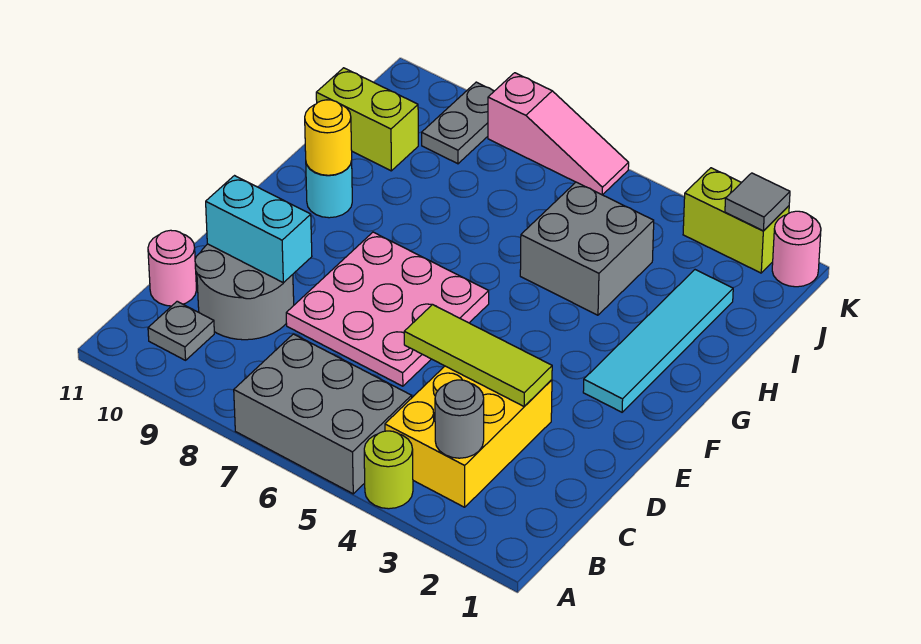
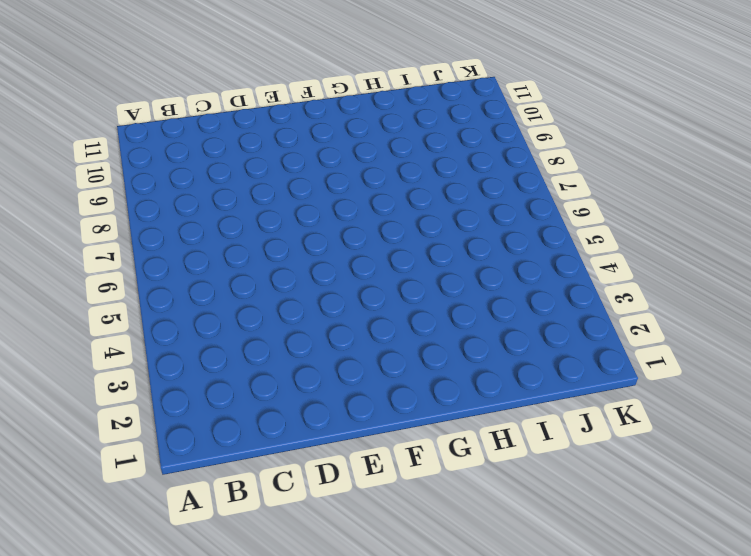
none -> lime 1x1 round brick [364,431,413,509]
none -> grey 2x3 brick [234,334,412,494]
none -> yellow 2x3 brick [385,366,552,507]

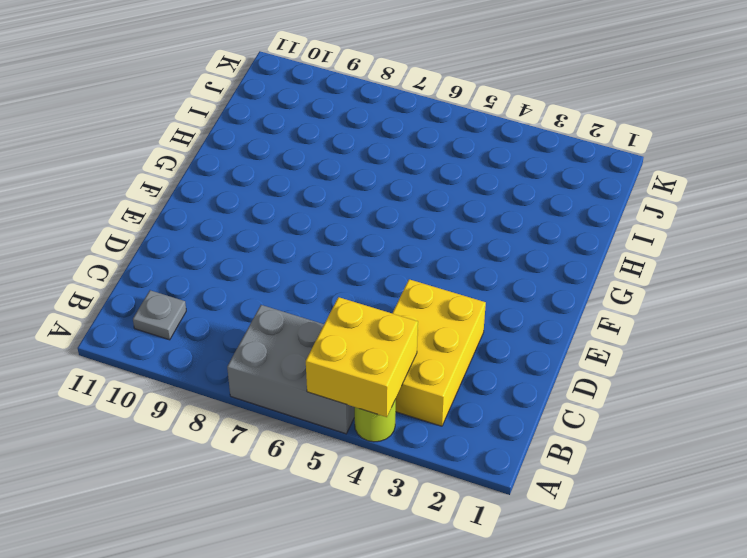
yellow 2x2 brick [306,297,418,417] -> none
none -> grey 2x2 round brick [195,244,294,340]
none -> pink 1x1 round brick [148,230,197,306]
none -> pink 3x3 plate [286,232,489,386]

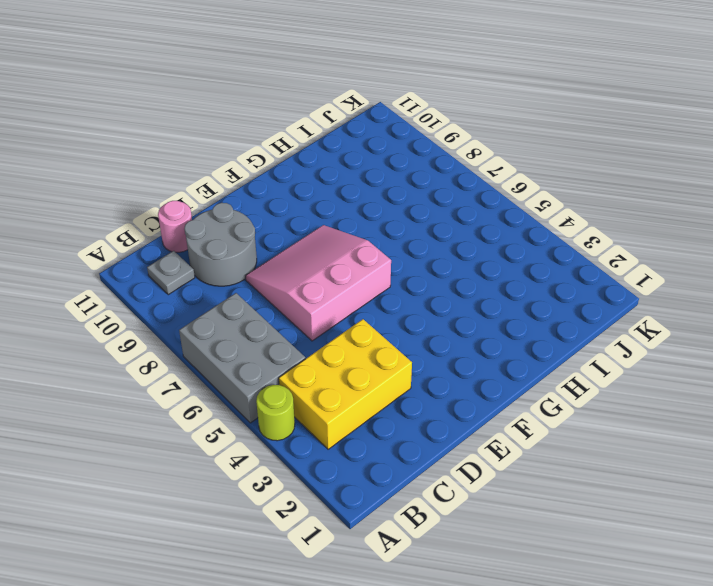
pink 3x3 slope [246,225,391,341] -> pink 3x3 plate [286,232,489,386]
none -> cyan 1x4 tile [583,270,733,412]
none -> cyan 1x1 round brick [306,161,352,218]
none -> grey 2x2 brick [520,182,654,315]

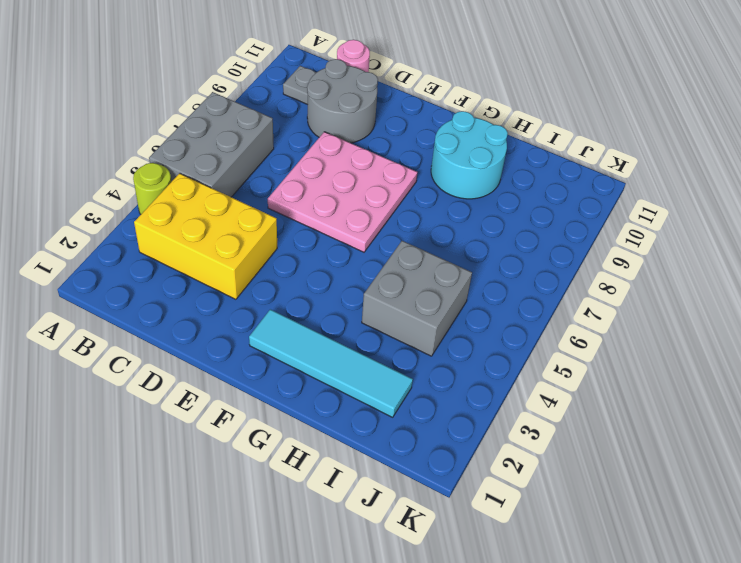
cyan 2x2 round brick [431,111,508,199] -> cyan 1x1 round brick [306,161,352,218]
none -> lime 1x2 brick [316,68,418,171]
none -> grey 1x2 plate [422,82,494,164]
none -> pink 1x1 round brick [772,211,821,287]

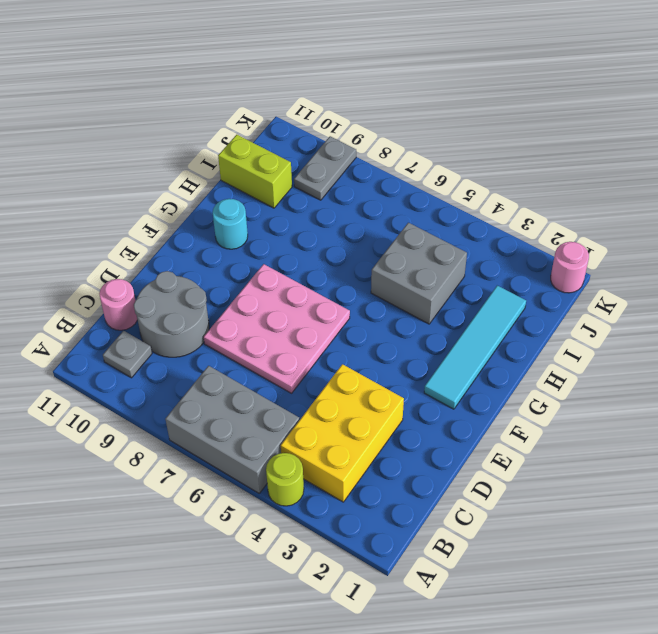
none -> lime 1x2 brick [683,168,789,273]
none -> pink 1x3 slope [488,73,629,195]
none -> grey 1x1 round brick [435,380,484,458]

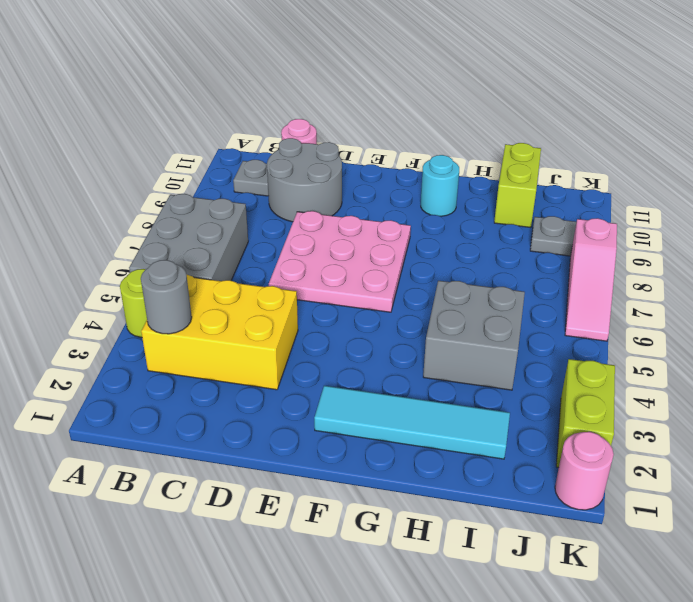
none -> lime 1x3 tile [404,305,552,406]
none -> cyan 1x2 brick [206,176,312,283]
none -> yellow 1x1 round brick [305,100,352,175]

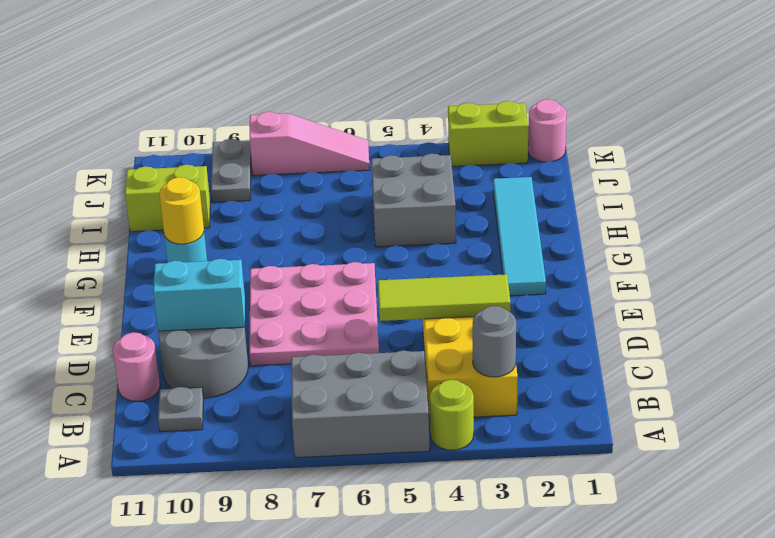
none -> grey 1x1 tile [725,173,790,231]

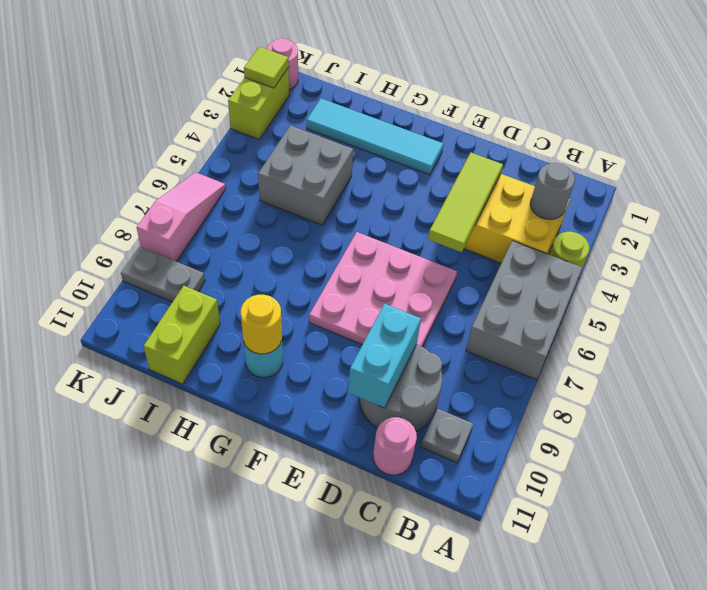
lime 1x1 tile [244,47,289,88] -> grey 1x1 tile [725,173,790,231]

